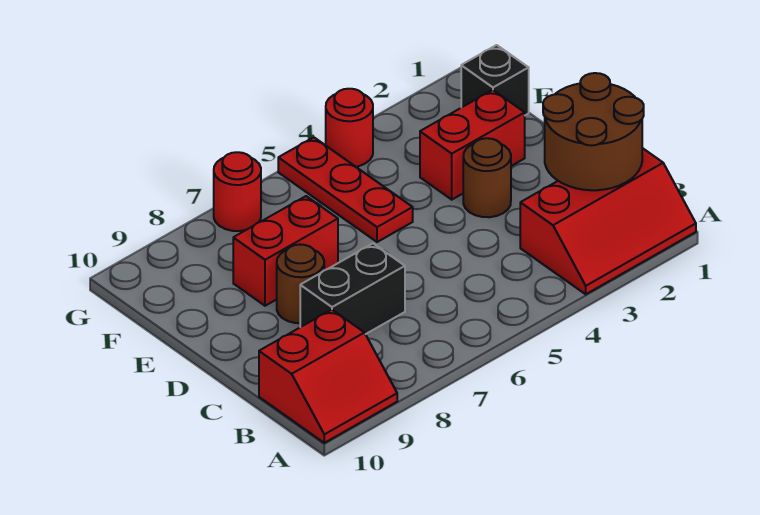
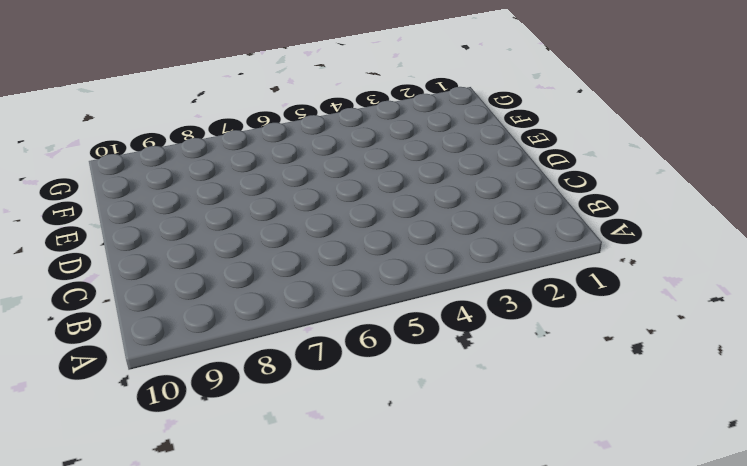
none -> red 2x3 slope [520,148,696,294]
none -> red 2x2 slope [259,310,397,443]
none -> black 1x2 brick [300,244,405,334]

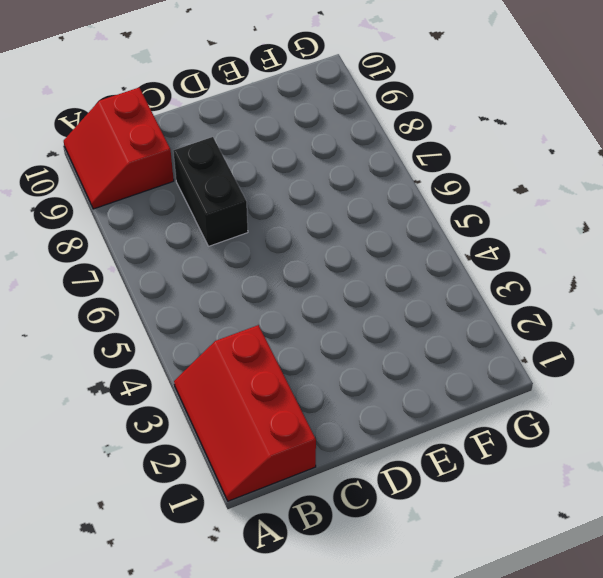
none -> brown 1x1 round brick [463,138,511,217]
none -> brown 1x1 round brick [277,245,324,323]
none -> red 1x2 brick [420,90,525,200]

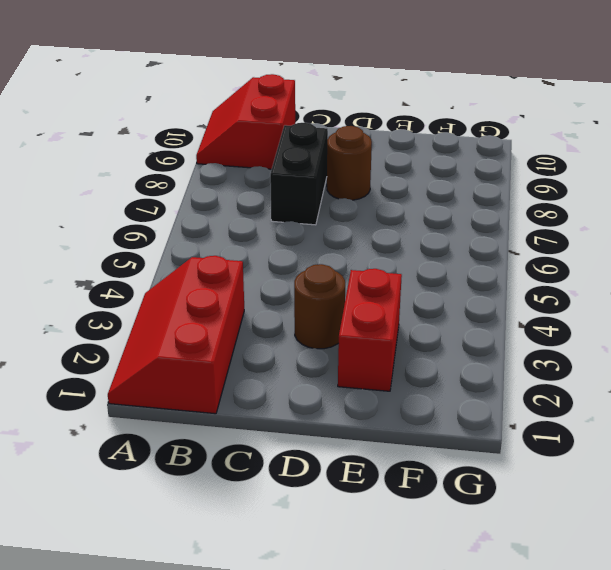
none -> red 1x3 plate [278,137,413,242]
none -> red 1x2 brick [233,196,338,306]
none -> black 1x1 brick [461,45,529,115]

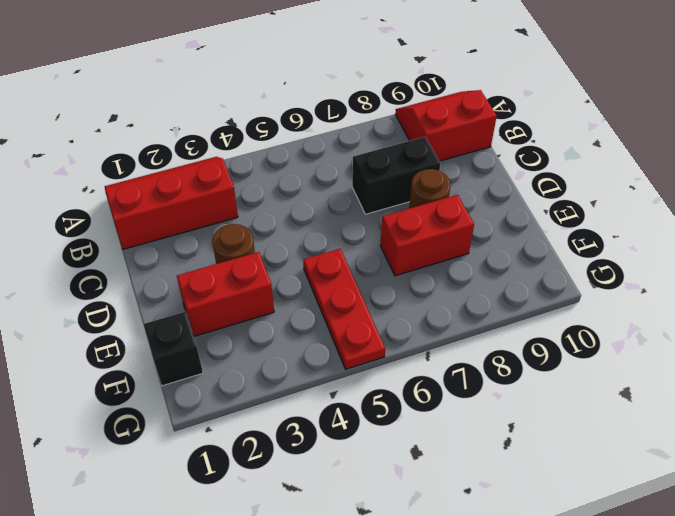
none -> red 1x1 round brick [326,89,373,167]
none -> red 1x1 round brick [214,152,261,231]
none -> brown 2x2 round brick [543,73,644,190]

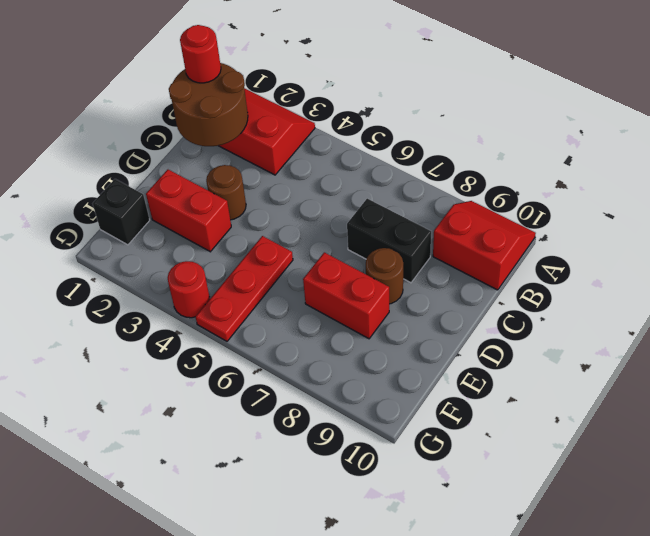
red 1x1 round brick [180,25,221,83] -> red 1x1 round brick moved to [214,152,261,231]

